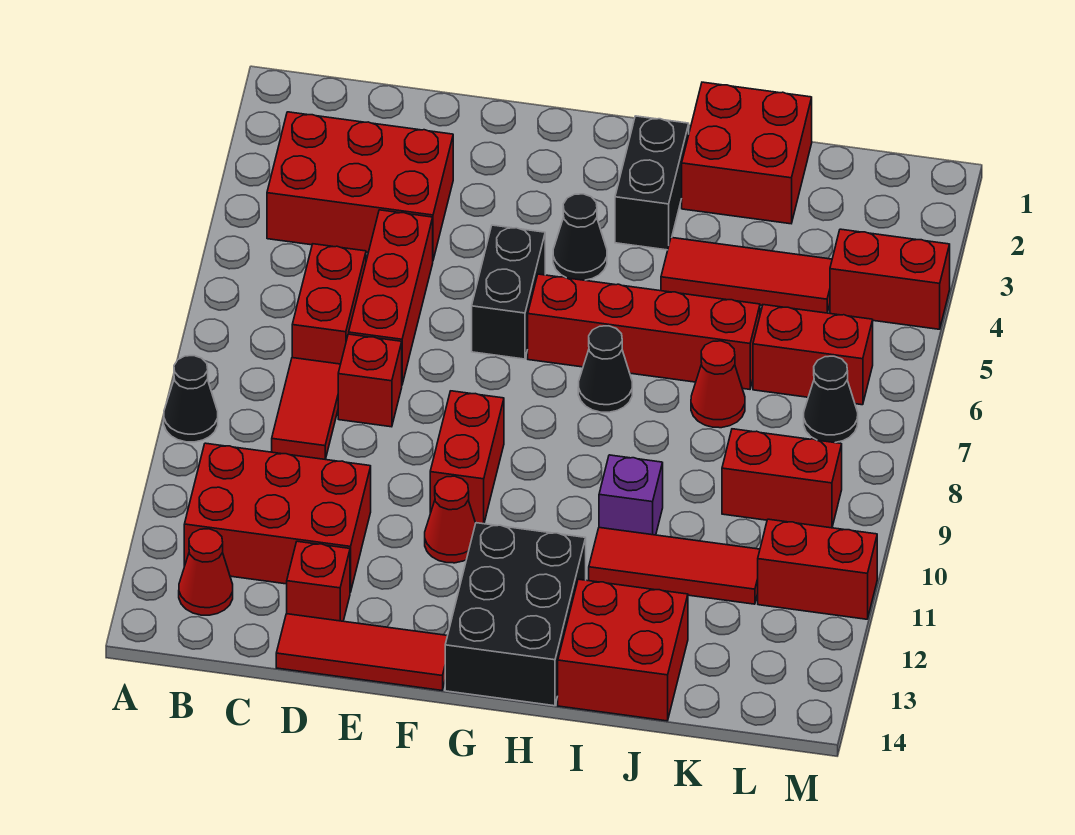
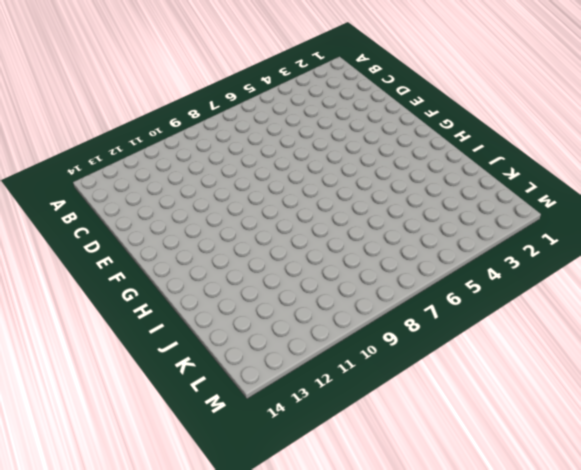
none -> black 1x1 cone [164,356,218,442]
none -> red 2x3 brick [267,112,453,260]
none -> red 2x3 brick [184,443,371,592]

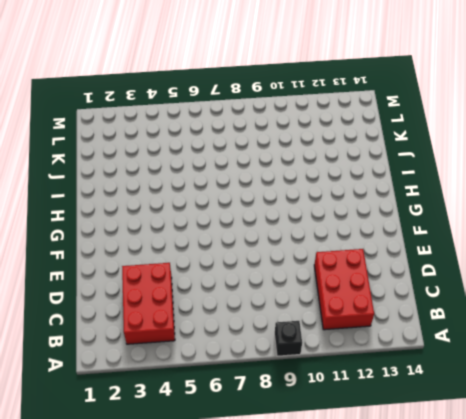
black 1x1 brick [275,321,302,356] -> black 1x1 cone [164,356,218,442]
none -> red 1x1 cone [179,529,233,615]
none -> red 1x2 brick [292,244,366,364]
none -> red 1x2 tile [272,358,341,459]

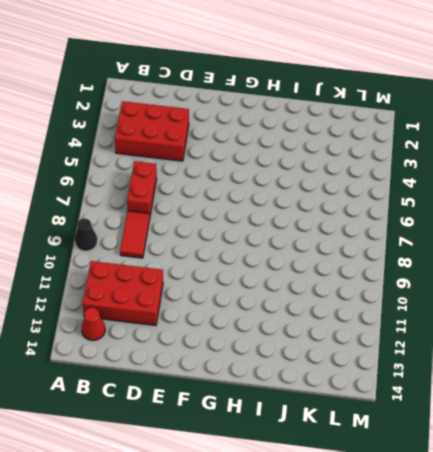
none -> red 1x3 brick [349,210,433,384]
none -> red 1x1 brick [338,334,402,427]
none -> red 1x1 brick [287,541,350,621]

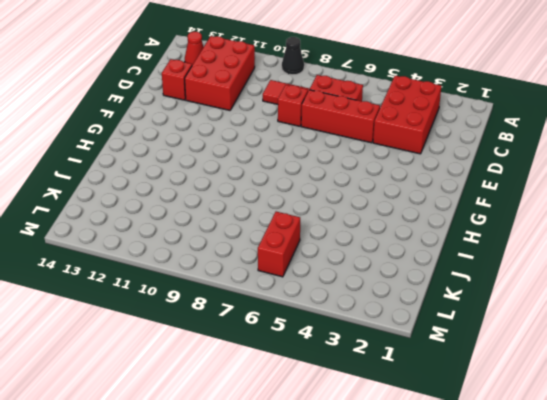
none -> red 1x3 tile [276,614,448,690]
none -> black 1x2 brick [472,225,545,359]
none -> red 1x2 brick [430,391,504,524]

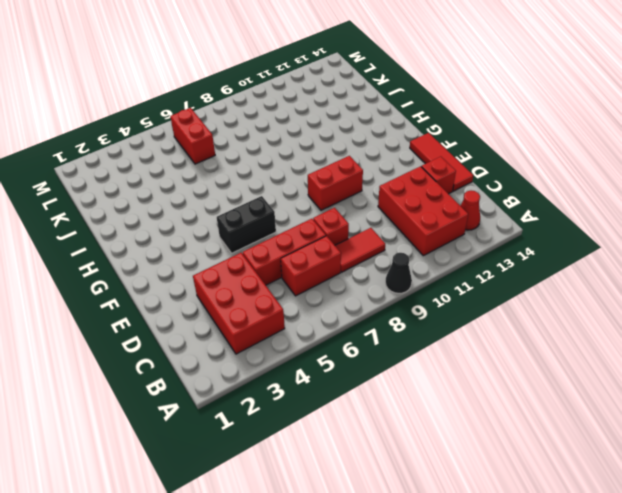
none -> red 1x1 cone [425,476,476,563]
none -> black 1x1 cone [553,194,607,280]
none -> red 1x4 brick [528,274,760,389]

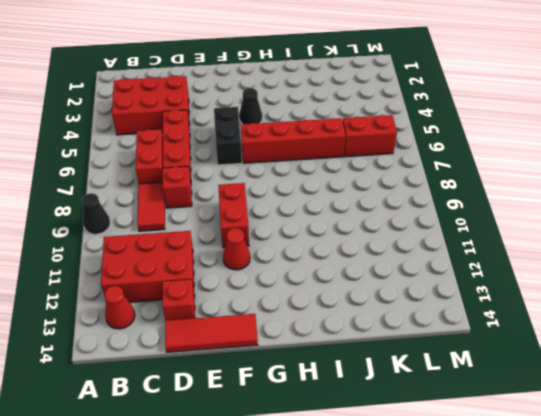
none -> black 2x3 brick [445,523,586,706]
none -> black 1x2 brick [615,116,689,250]
none -> black 1x1 cone [578,326,632,412]

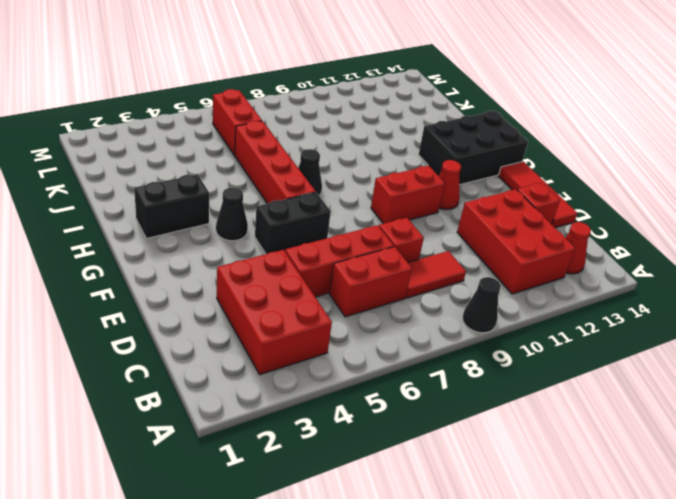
none -> red 2x2 brick [682,82,812,224]
none -> red 1x3 tile [661,238,832,313]
none -> purple 1x1 brick [599,455,663,535]

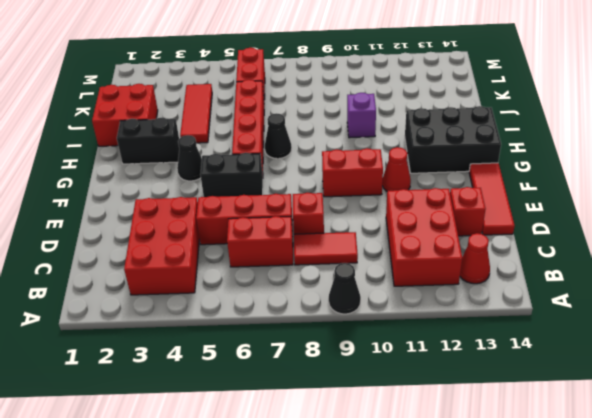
none -> red 1x3 tile [589,528,760,604]
none -> red 2x2 brick [558,579,688,721]
none -> red 1x1 cone [691,341,745,428]

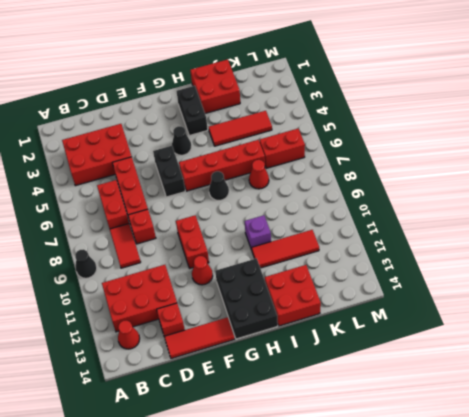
none -> red 1x2 brick [722,429,842,528]
none -> red 1x2 brick [830,229,950,329]
none -> black 1x1 cone [804,356,858,443]

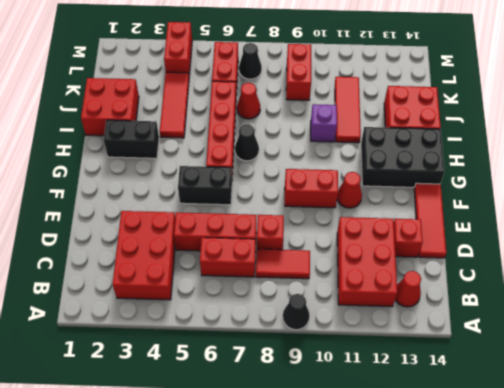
none -> black 1x1 cone [553,194,607,280]
none -> red 1x2 brick [758,519,877,619]

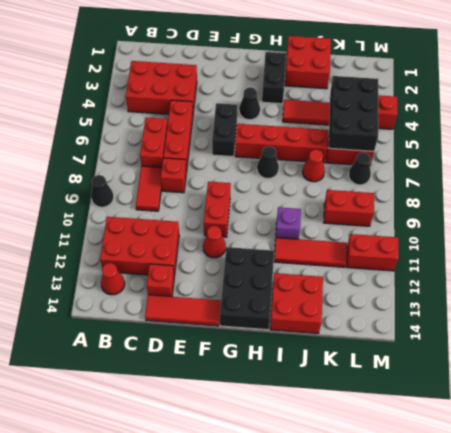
black 2x3 brick [329,76,378,151] -> none

